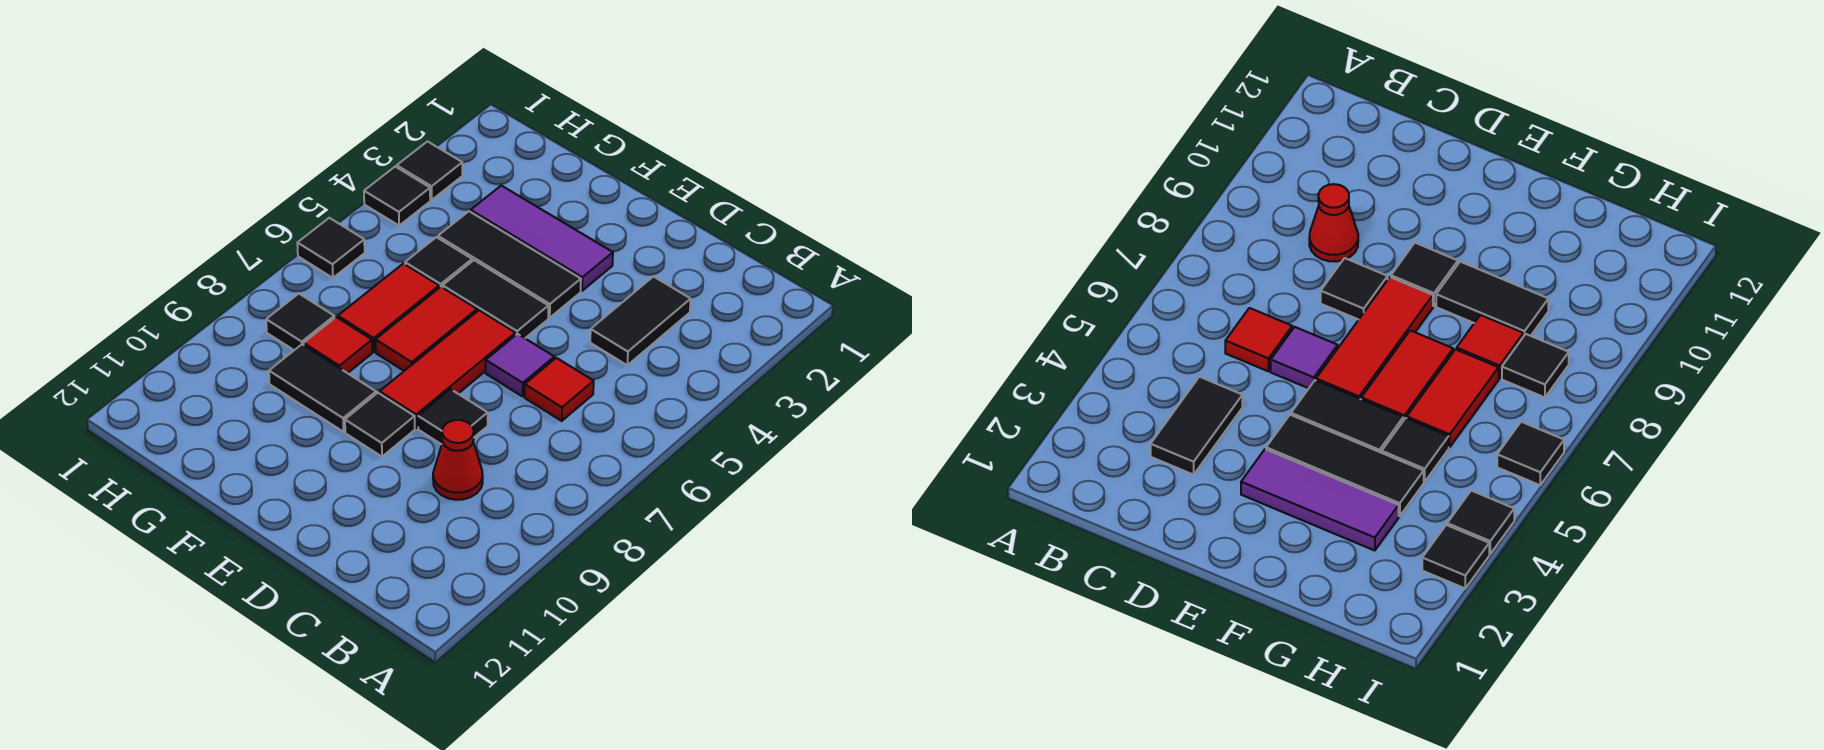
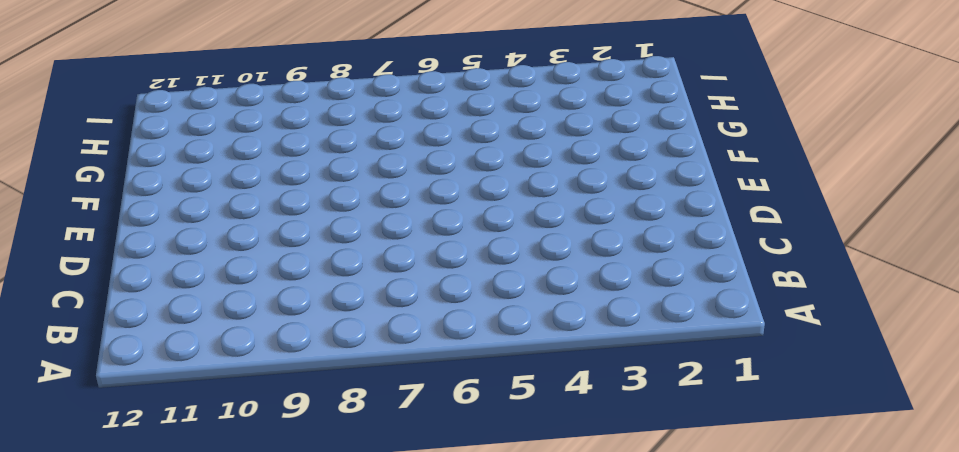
none -> black 1x2 tile [590,277,691,365]
none -> red 1x1 tile [525,358,594,421]
none -> red 1x1 cone [433,420,483,500]

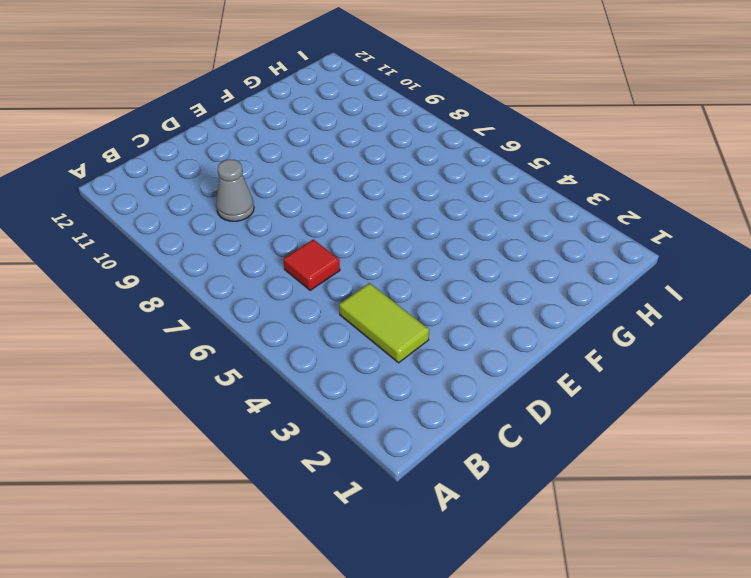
lime 1x2 tile [339,283,429,363] -> black 1x2 tile [590,277,691,365]
grey 1x1 cone [216,159,254,221] -> red 1x1 cone [433,420,483,500]
none -> purple 1x1 tile [486,334,554,396]
none -> black 1x1 tile [418,389,488,444]
none -> purple 1x3 tile [471,186,613,291]

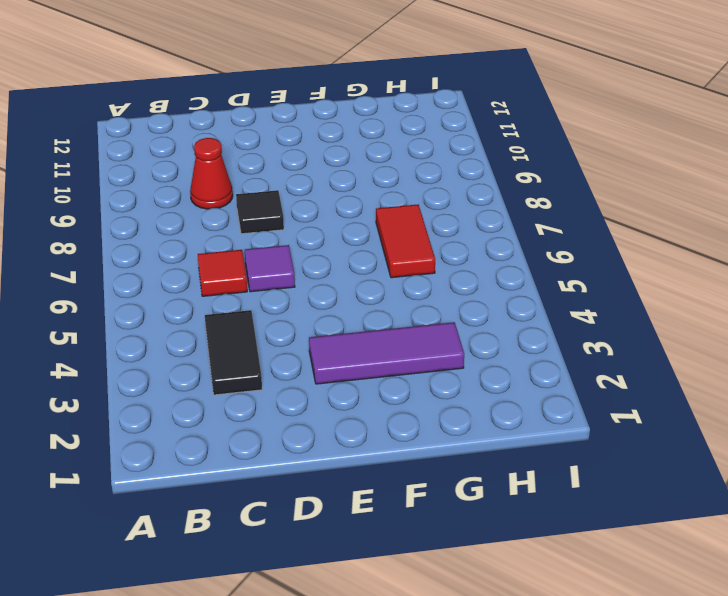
none -> black 1x3 tile [438,211,581,318]
none -> black 1x2 tile [443,260,548,338]
none -> red 1x3 tile [380,310,516,428]

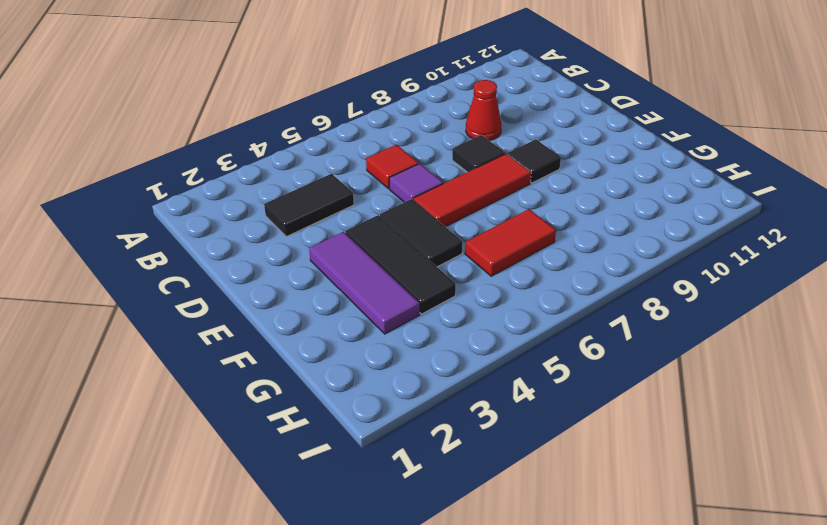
none -> red 1x2 tile [376,287,477,371]
none -> black 1x2 tile [269,345,376,432]
none -> black 1x1 tile [405,237,472,288]

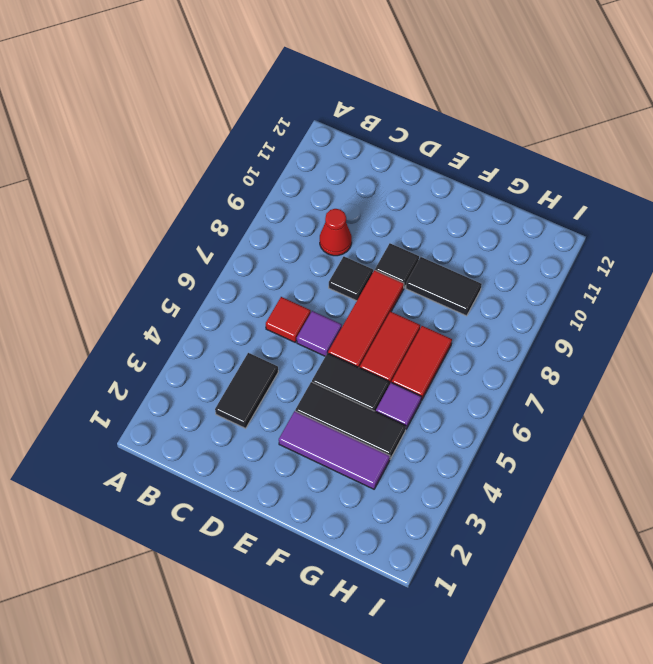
purple 1x1 tile [376,382,421,429] -> black 1x1 tile [405,237,472,288]
none -> red 1x1 tile [304,317,372,373]
none -> black 1x1 tile [266,294,334,350]
none -> black 1x1 tile [397,142,462,200]

